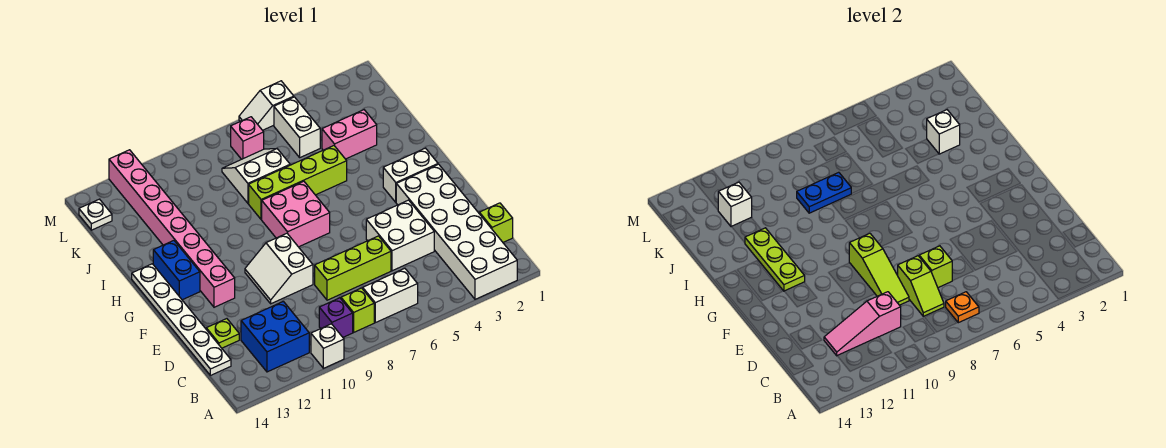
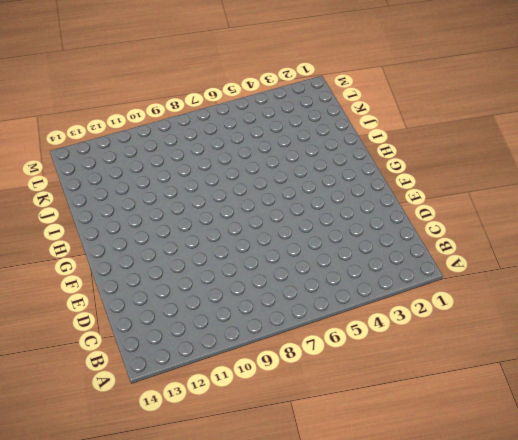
none -> white 2x6 brick [396,164,517,299]
none -> white 1x1 brick [311,324,344,368]
none -> white 1x2 brick [363,268,418,323]
none -> lime 1x1 brick [341,288,374,332]

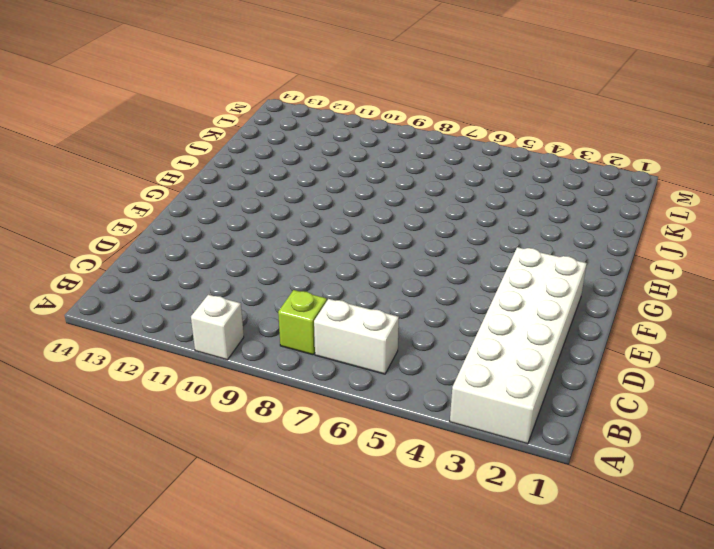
none -> purple 1x1 brick [319,298,353,337]
none -> blue 2x2 brick [241,301,309,372]
none -> lime 1x1 brick [479,203,513,242]
none -> white 1x6 plate [132,264,231,375]

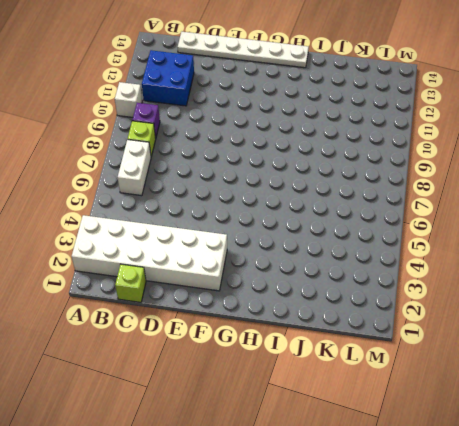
none -> white 2x2 brick [366,200,434,271]
none -> lime 1x3 brick [315,236,391,300]
none -> lime 1x1 plate [206,319,239,348]
none -> white 2x2 slope [245,233,313,304]

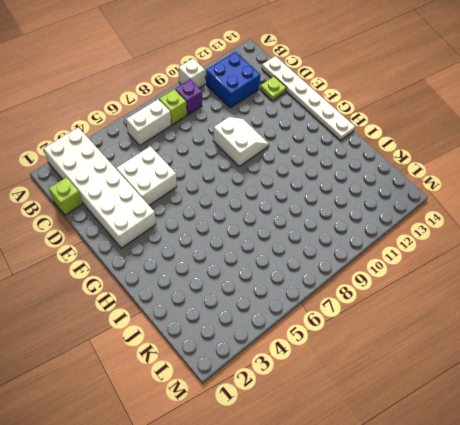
none -> lime 1x3 brick [315,236,391,300]
none -> pink 1x8 brick [109,150,235,307]
none -> white 1x2 brick [383,148,438,202]
none -> pink 2x2 brick [262,181,330,247]

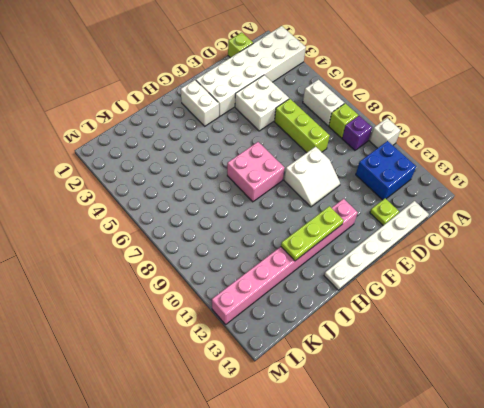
none -> blue 1x2 brick [153,241,200,300]
none -> lime 1x4 brick [249,146,347,220]
none -> pink 1x2 brick [322,110,377,159]
none -> white 2x2 slope [222,149,290,203]

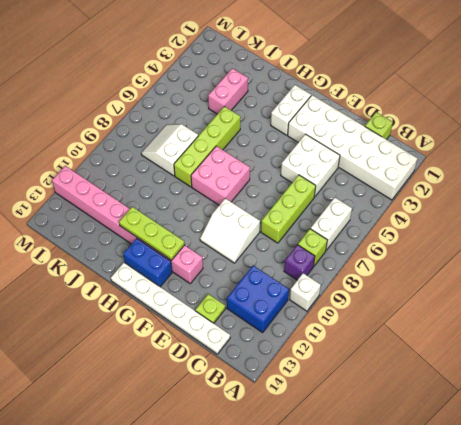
none -> white 1x2 brick [274,97,320,157]
none -> pink 1x1 brick [231,117,264,159]
none -> white 1x1 plate [79,199,112,230]
none -> white 1x2 slope [239,81,294,130]

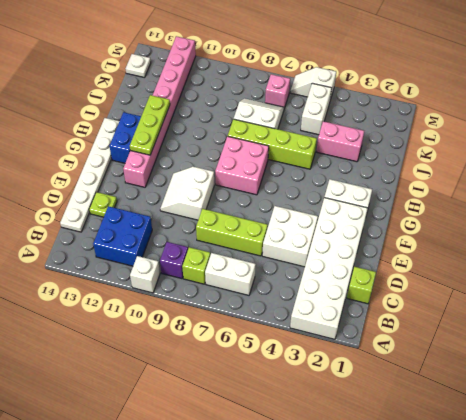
none -> orange 1x1 plate [946,292,979,323]
none -> lime 1x2 slope [898,256,944,316]
none -> pink 1x3 slope [824,292,901,356]
none -> lime 1x1 brick [919,246,952,288]

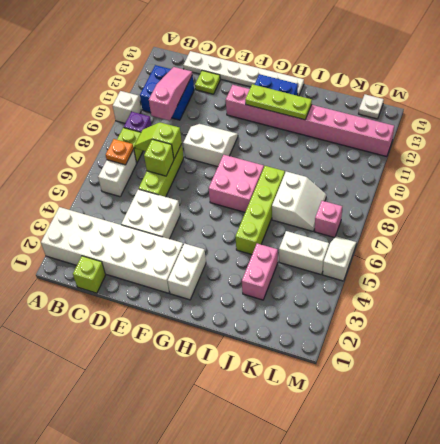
none -> lime 1x3 slope [849,233,909,305]
none -> white 1x1 brick [927,110,960,154]
none -> blue 1x2 plate [797,172,851,213]
none -> white 1x1 brick [718,182,752,227]

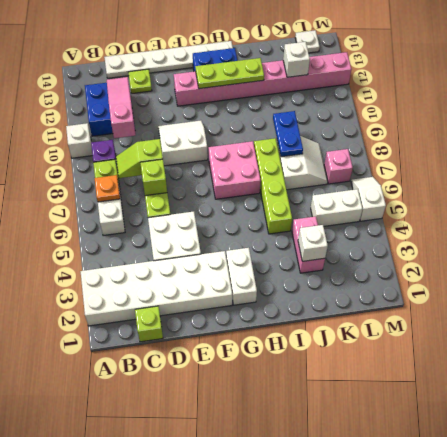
none -> lime 1x3 slope [849,233,909,305]

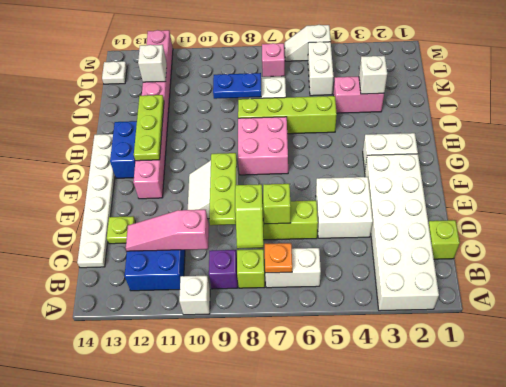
lime 1x3 plate [209,153,237,225] -> lime 1x3 slope [849,233,909,305]

